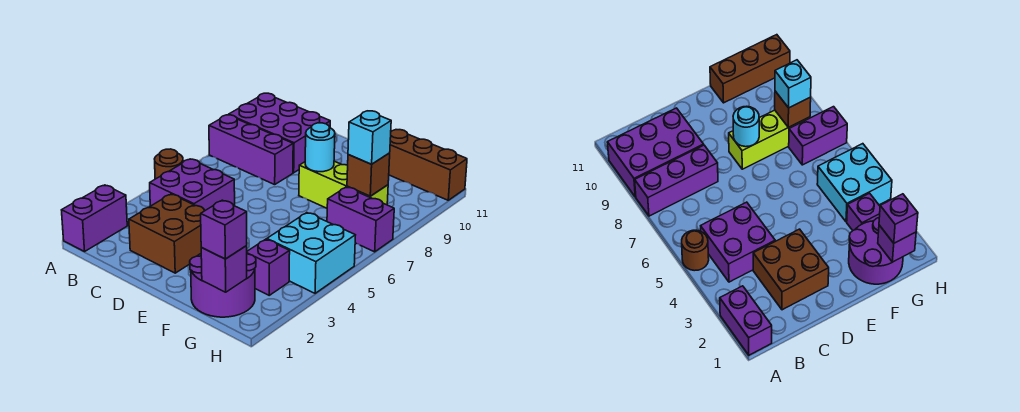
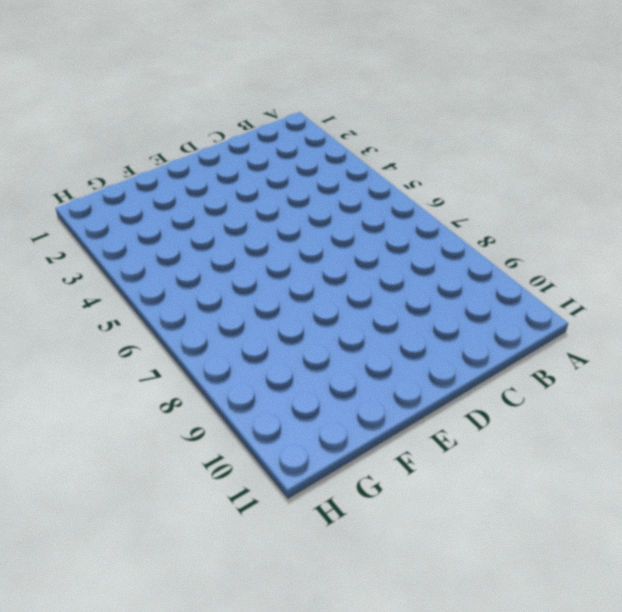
none -> purple 1x2 brick [62,185,127,252]
none -> brown 1x1 round brick [155,149,183,179]
none -> purple 1x3 brick [209,115,293,185]

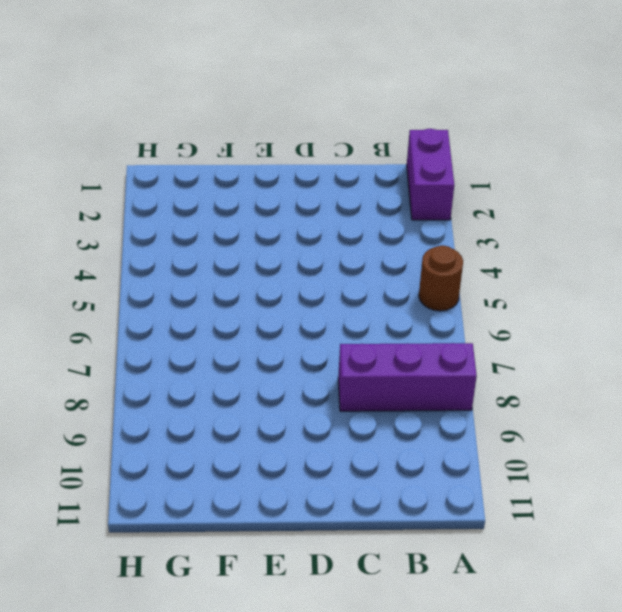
none -> purple 2x3 brick [229,93,330,173]
none -> purple 2x2 brick [150,159,235,210]
none -> brown 2x2 brick [129,194,205,273]

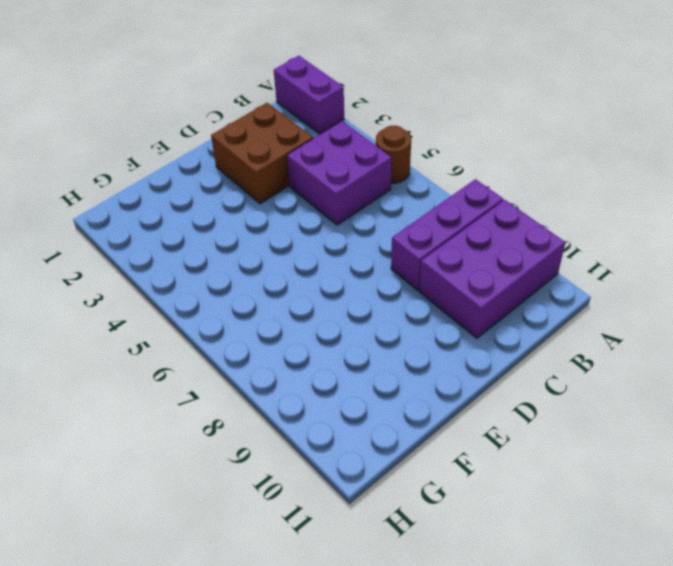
none -> lime 1x3 brick [299,161,388,208]
none -> purple 2x2 round brick [190,254,256,317]
none -> brown 1x3 brick [389,130,467,200]

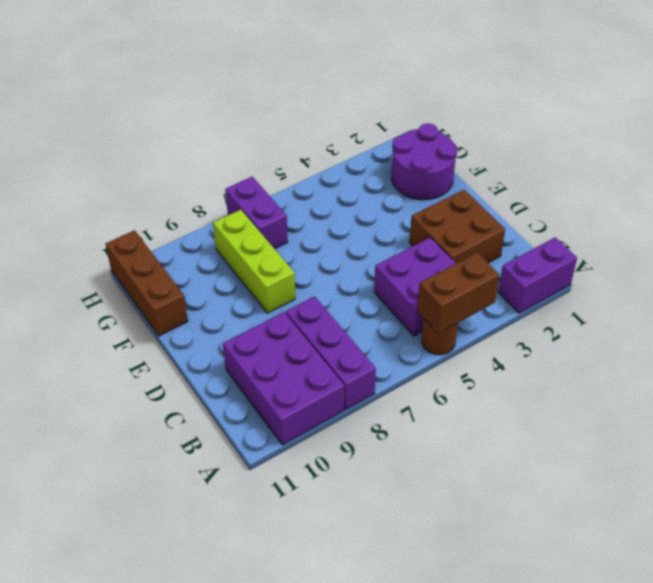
brown 1x2 brick [417,253,499,333] -> none
none -> purple 1x1 brick [247,239,290,295]
none -> cyan 2x2 brick [267,213,355,293]
none -> cyan 1x1 round brick [305,123,335,172]

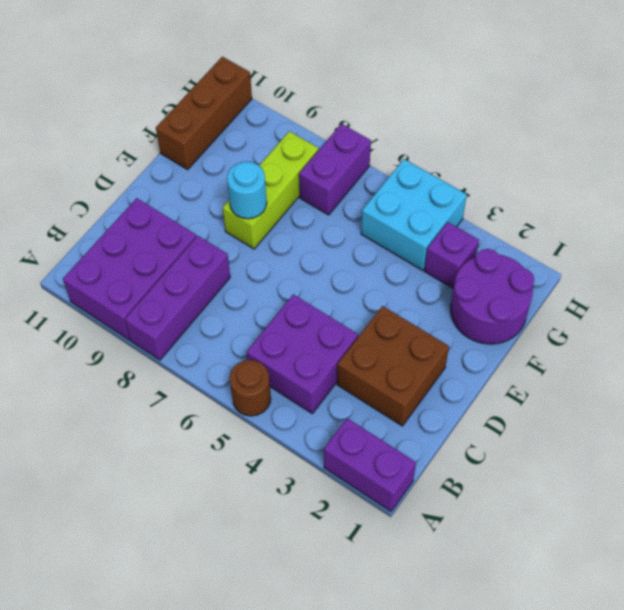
none -> purple 1x1 brick [201,246,247,292]
none -> brown 1x1 brick [347,153,390,196]
none -> purple 1x1 brick [201,200,247,259]

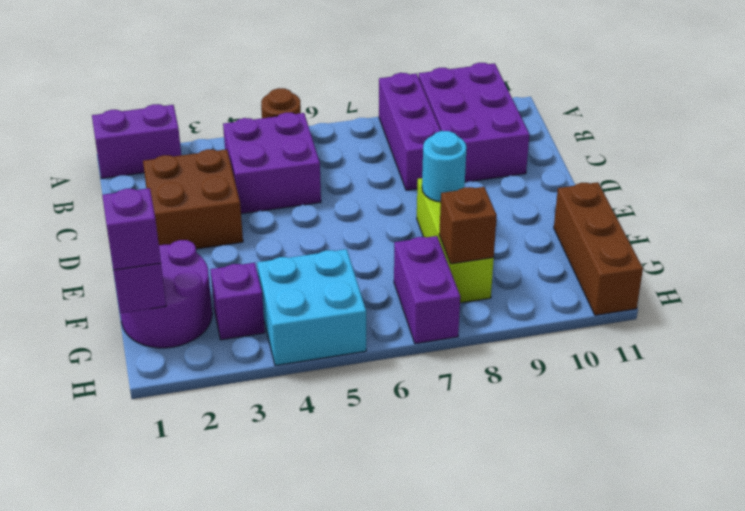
none -> cyan 1x1 brick [348,111,391,164]

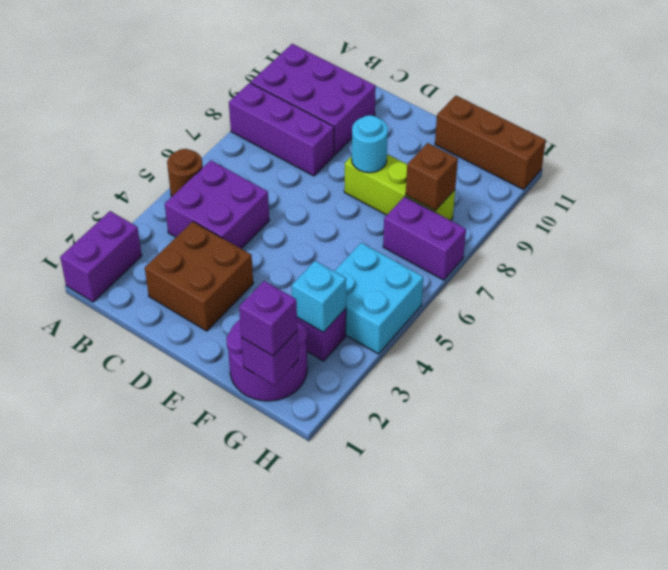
cyan 1x1 brick [292,261,346,332] -> cyan 1x1 brick moved to [348,111,391,164]

